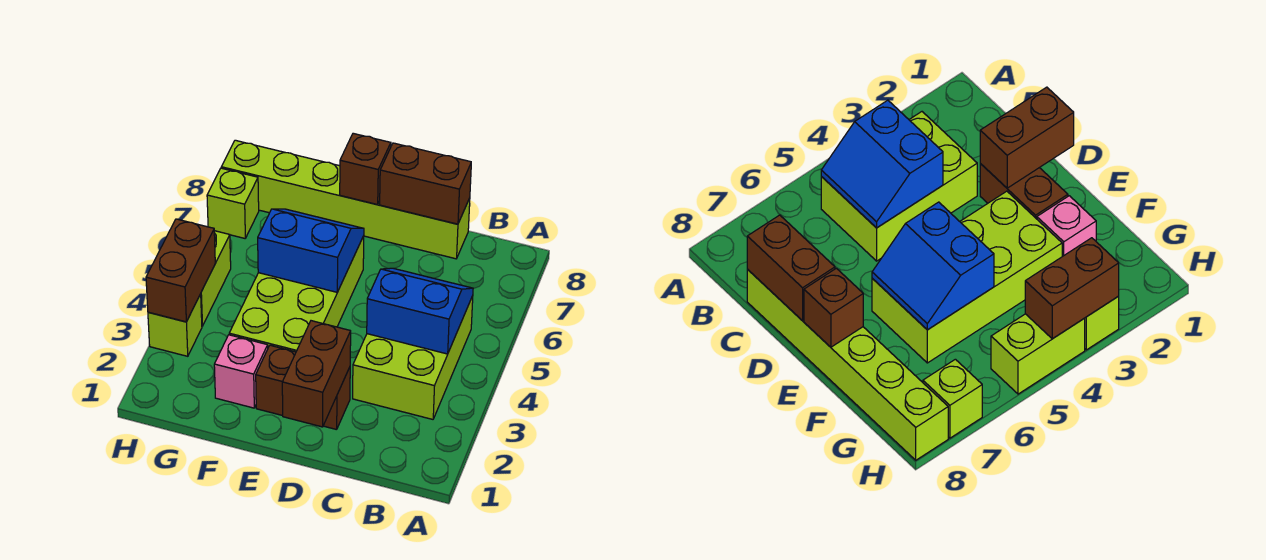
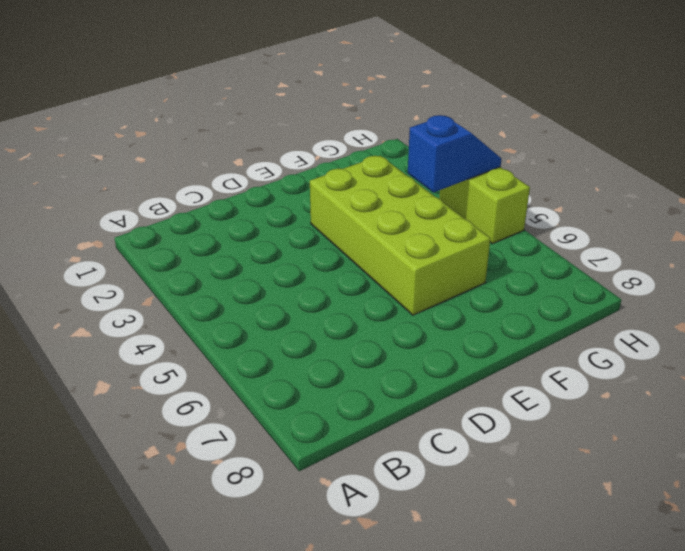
blue 1x2 slope [408,115,501,193] -> brown 1x2 brick [146,219,215,322]
none -> lime 2x3 brick [353,296,473,419]
none -> lime 1x6 brick [221,140,470,259]
none -> brown 1x2 brick [256,345,350,430]

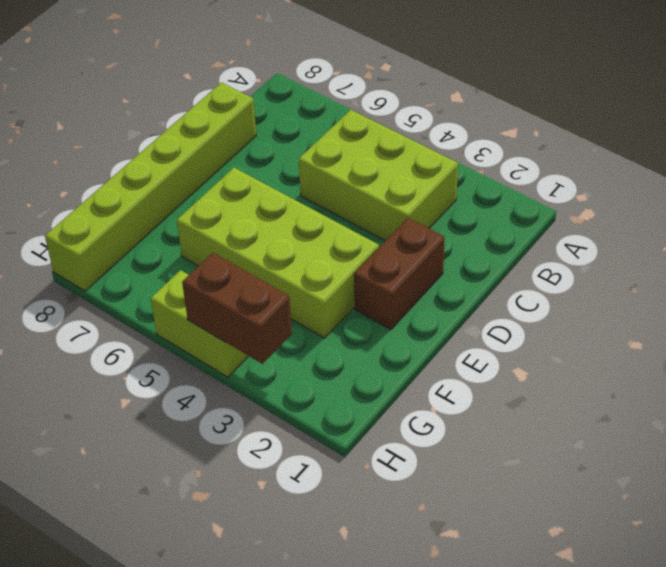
none -> pink 1x1 brick [214,335,268,408]
none -> lime 1x1 brick [148,294,202,356]
none -> lime 1x1 brick [207,168,259,238]

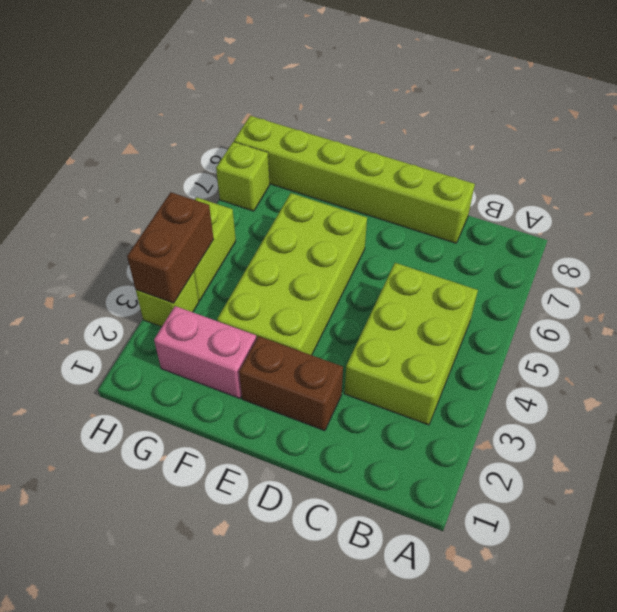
pink 1x2 brick [154,306,256,398] -> pink 1x1 brick [214,335,268,408]
none -> blue 2x2 slope [367,268,473,354]
none -> brown 1x2 brick [380,143,471,224]
none -> brown 1x2 brick [282,321,351,427]

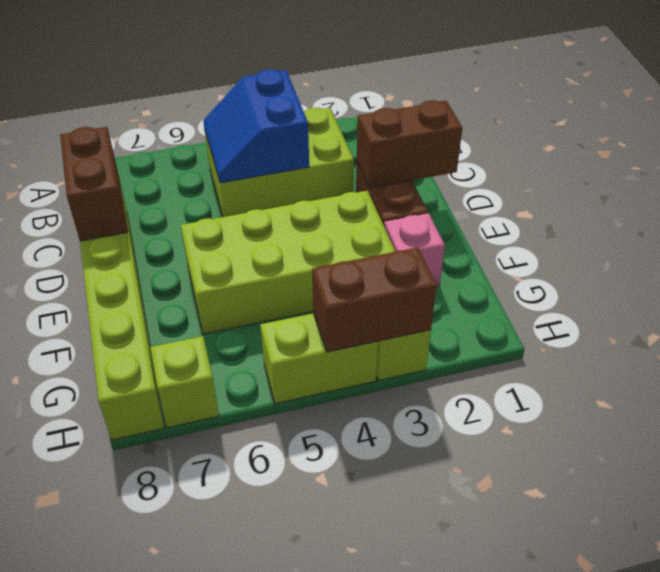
none -> blue 2x2 slope [258,209,364,292]
none -> brown 1x1 brick [340,133,391,204]

